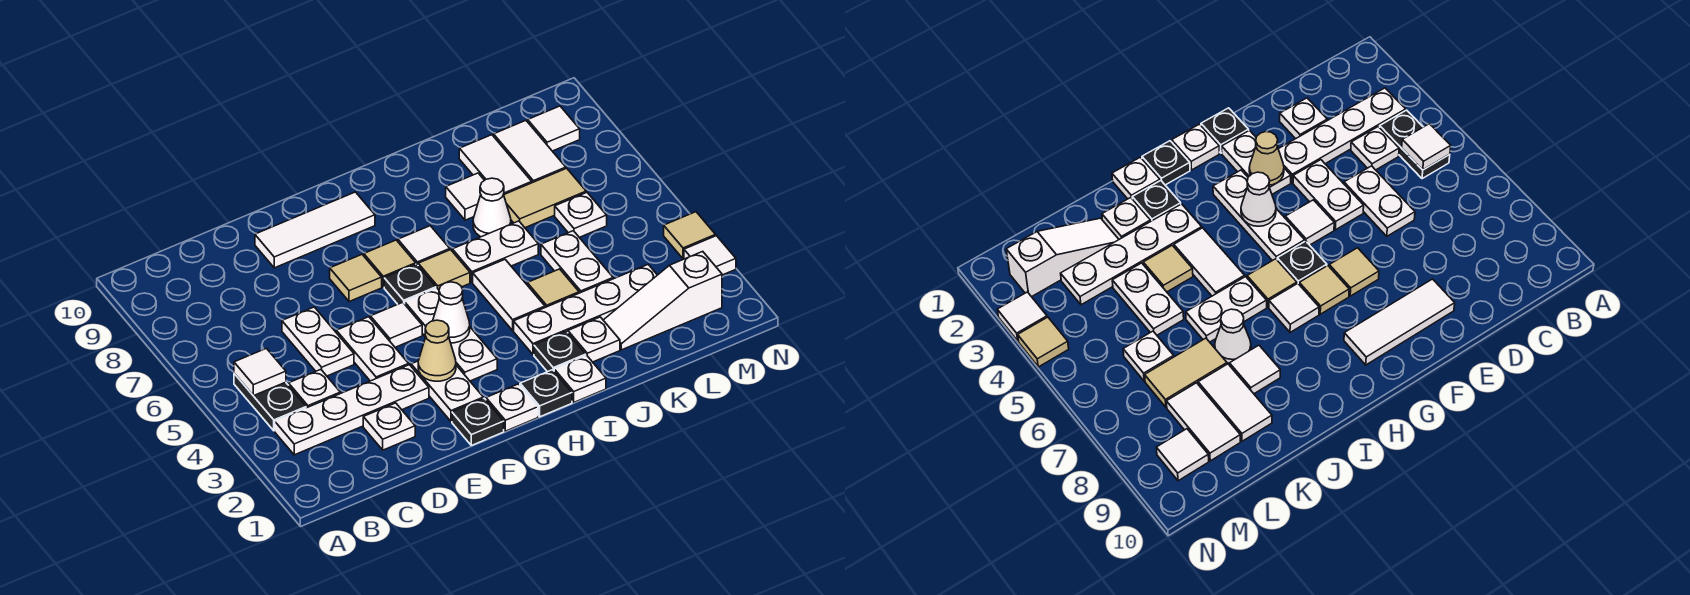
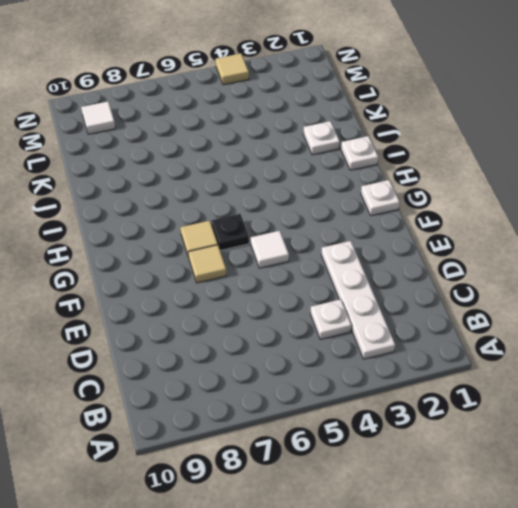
none -> black 1x2 plate [234,374,306,431]
none -> white 1x1 plate [363,403,415,450]
none -> white 1x2 plate [282,307,354,376]
none -> white 1x2 plate [336,317,409,381]

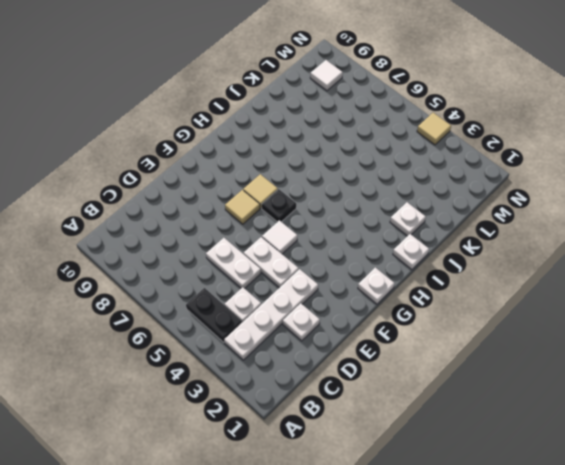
none -> white 1x3 tile [255,192,375,268]
none -> black 1x1 plate [452,398,504,445]
none -> white 1x2 plate [411,361,483,421]
none -> white 1x3 plate [405,288,497,381]

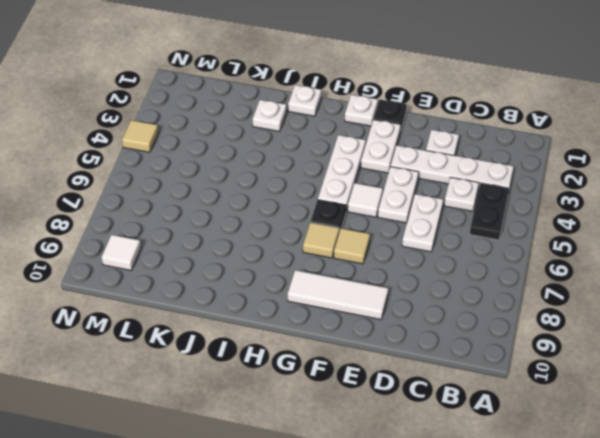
none -> black 1x1 plate [520,370,572,417]
none -> tan 1x1 tile [418,250,470,290]
none -> white 1x1 tile [398,226,450,265]
none -> black 1x1 plate [534,331,586,372]

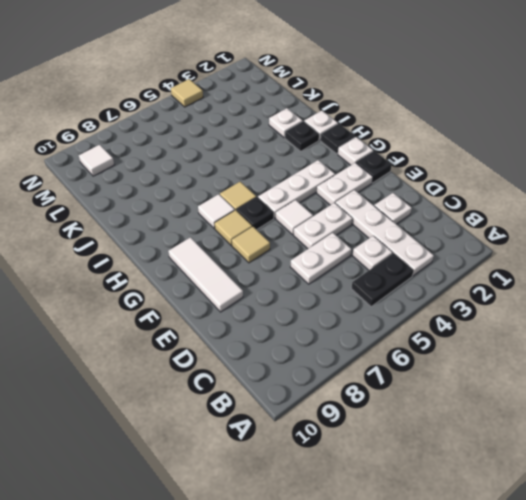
none -> white 1x4 plate [514,265,657,354]
none -> white 1x2 tile [473,260,545,330]
none -> white 1x2 plate [452,221,538,282]
none -> tan 1x1 tile [527,269,579,307]

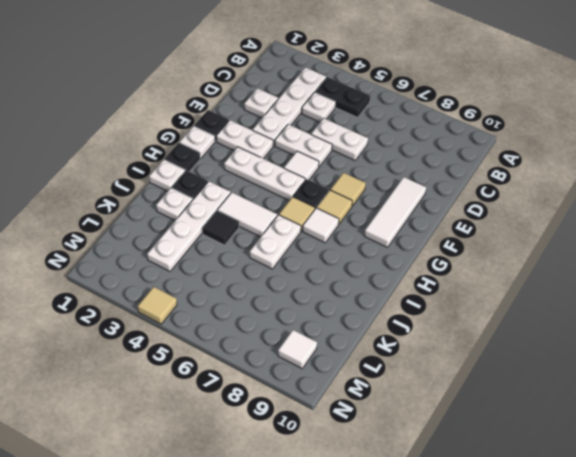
black 1x1 tile [202,211,239,245] -> tan 1x1 tile [527,269,579,307]
none -> white 1x1 cone [473,178,511,237]
none -> white 1x1 tile [446,173,484,220]
none -> white 1x3 slope [603,251,722,350]
none -> white 1x2 plate [541,231,613,293]

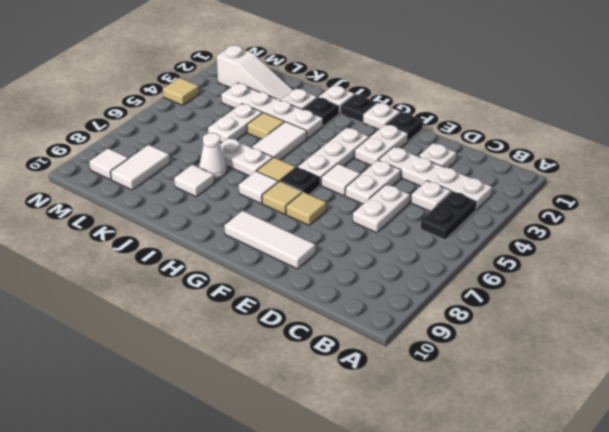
none -> tan 1x2 tile [504,168,586,228]
none -> white 1x2 tile [459,135,532,195]
none -> white 1x1 plate [555,192,607,237]
none -> white 1x1 tile [684,236,736,275]

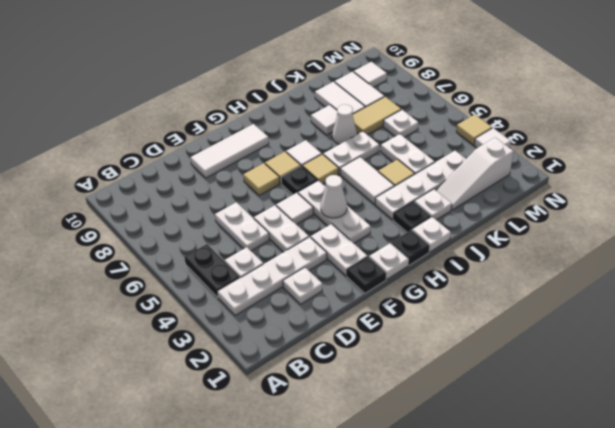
none -> white 1x1 tile [234,348,286,396]
none -> tan 1x1 cone [418,320,456,381]

